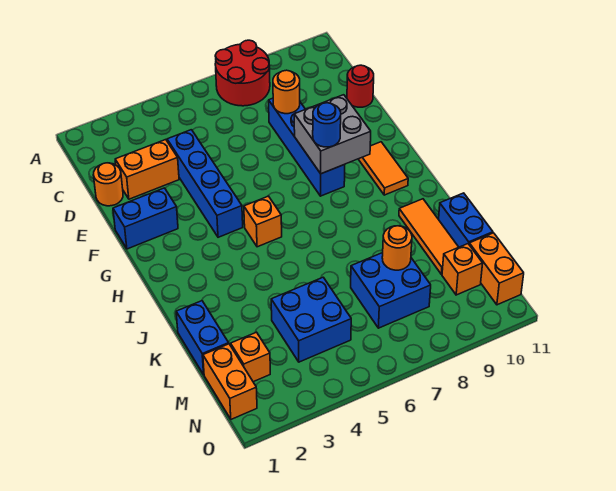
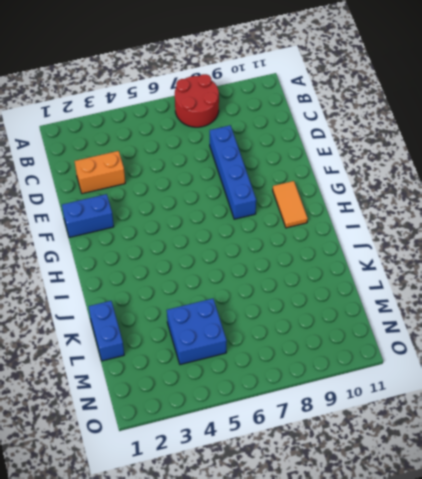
none -> orange 1x1 round brick [93,163,123,206]
none -> blue 1x4 brick [167,130,243,237]
none -> red 1x1 round brick [347,65,374,107]

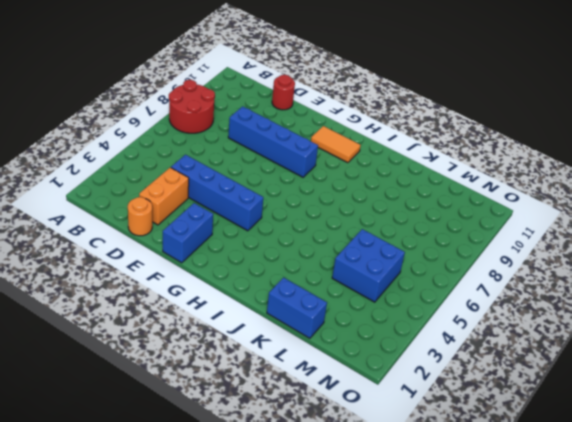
none -> orange 1x1 brick [244,196,282,247]
none -> orange 1x3 tile [399,199,459,274]
none -> blue 1x2 brick [439,193,493,247]

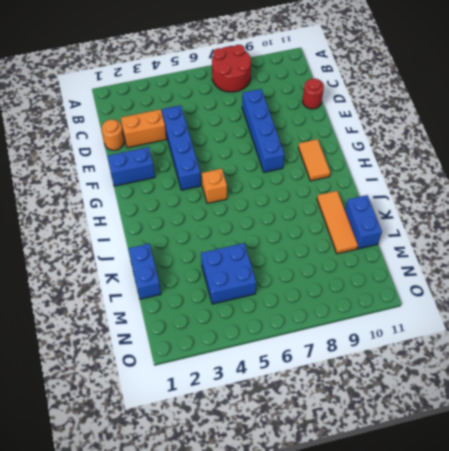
none -> blue 2x2 brick [351,253,431,328]
none -> orange 1x2 brick [203,344,257,419]
none -> orange 1x1 brick [231,332,270,382]

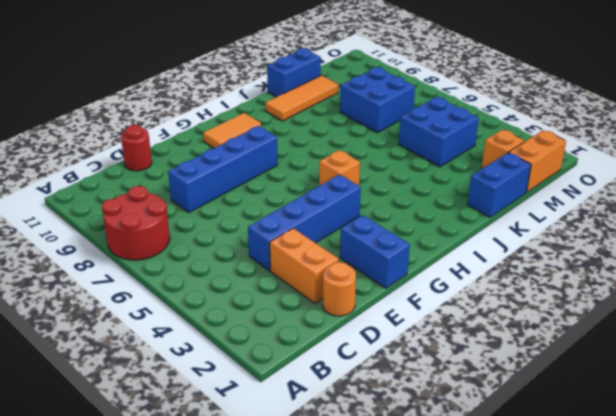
none -> orange 1x1 brick [442,244,483,295]
none -> orange 1x2 brick [469,233,524,305]
none -> orange 1x1 round brick [273,70,300,114]

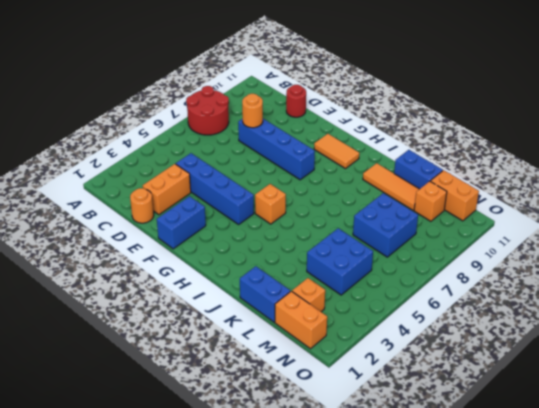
none -> grey 2x2 brick [294,95,371,174]
none -> orange 1x1 round brick [382,226,412,270]
none -> blue 1x1 round brick [313,103,341,147]

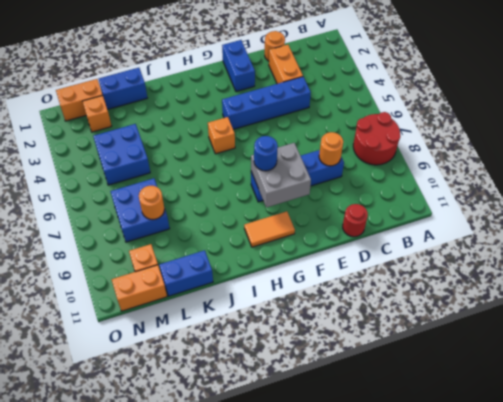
none -> orange 1x3 tile [399,199,459,274]

